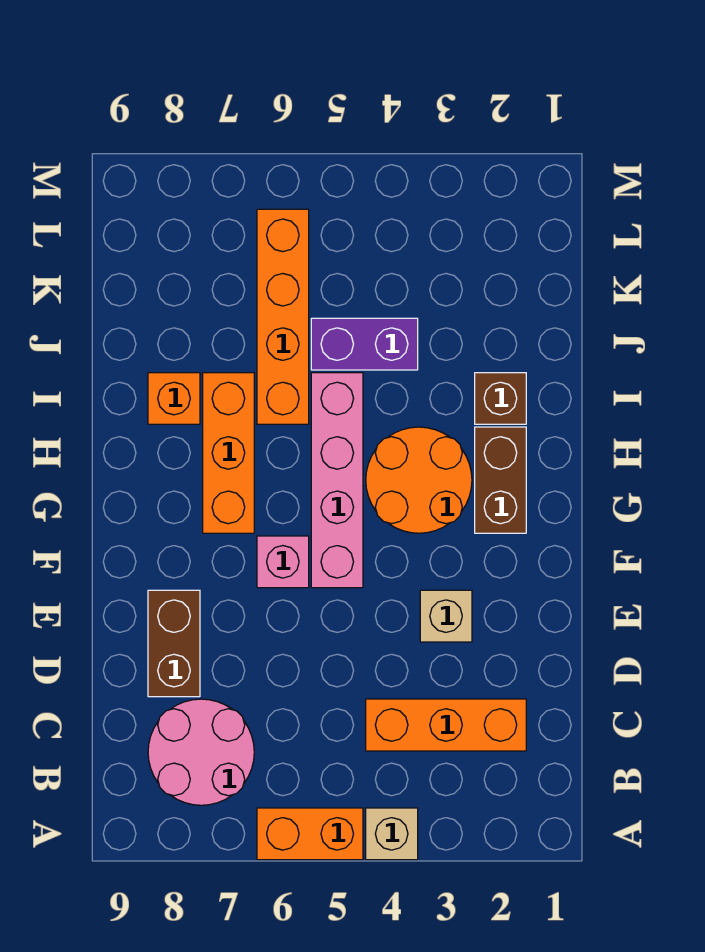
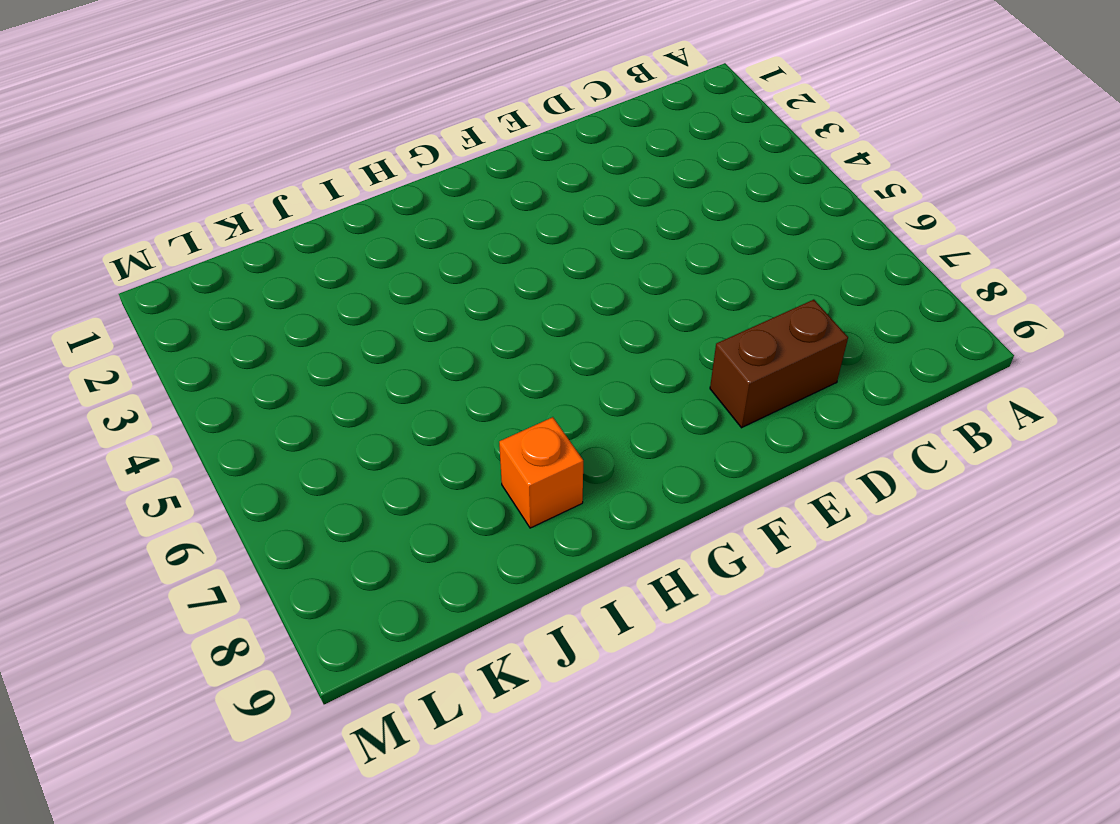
none -> tan 1x1 brick [366,808,418,860]
none -> orange 1x2 brick [257,808,363,860]
none -> pink 2x2 round brick [148,699,254,805]

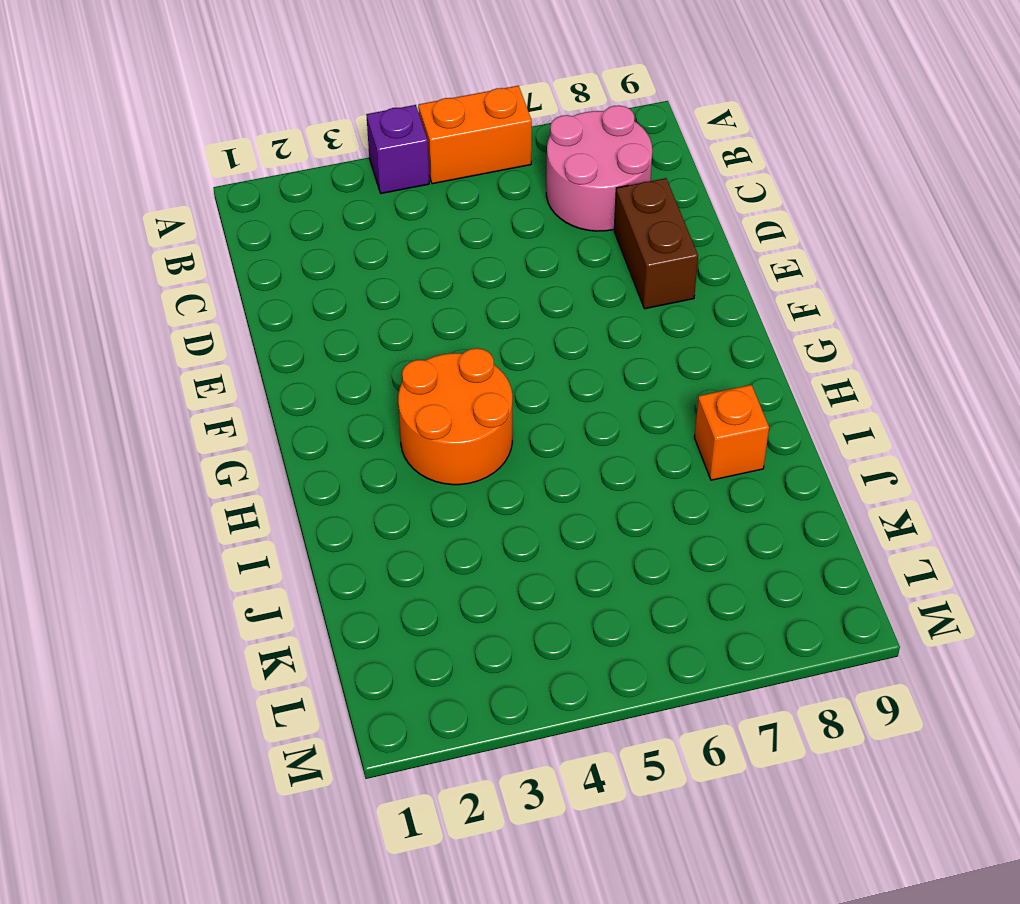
purple 1x1 brick [366,105,429,194] -> tan 1x1 brick [366,808,418,860]
none -> orange 1x3 brick [366,699,526,751]
none -> tan 1x1 brick [420,590,472,642]
none -> pink 1x4 brick [311,373,363,588]

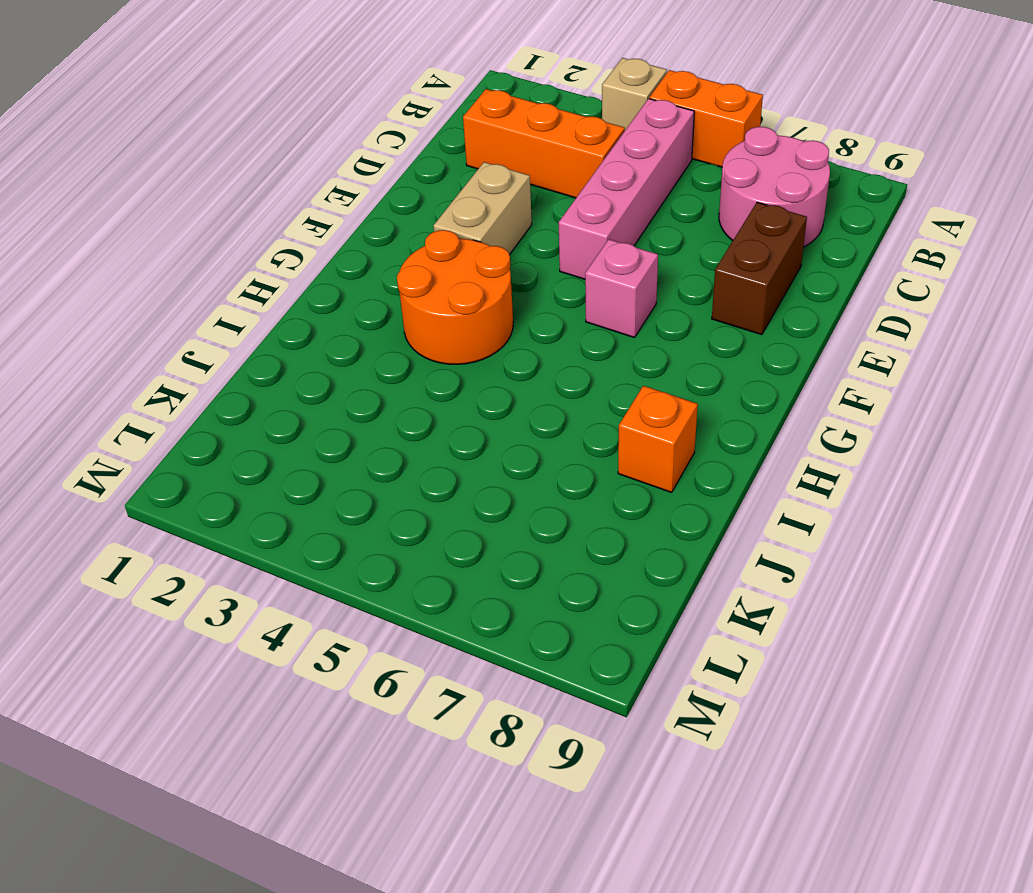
pink 1x4 brick [559,99,694,279] -> pink 1x4 brick moved to [311,373,363,588]
tan 1x2 brick [433,162,532,255] -> tan 1x1 brick [420,590,472,642]
none -> brown 1x2 brick [475,427,526,533]
none -> orange 1x3 brick [203,373,254,533]
none -> brown 1x1 brick [475,373,526,424]

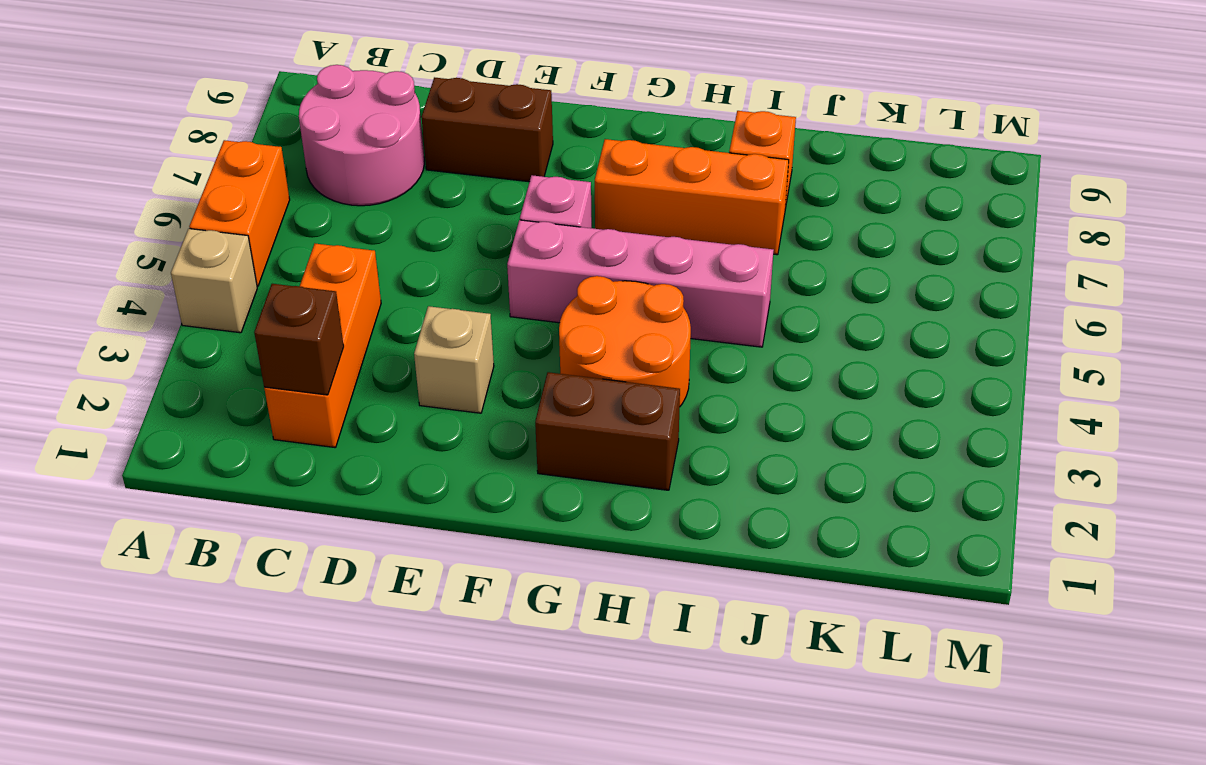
brown 1x1 brick [254,284,344,395] -> brown 1x1 brick moved to [475,373,526,424]
none -> orange 1x4 brick [257,209,309,424]
none -> purple 1x2 brick [311,318,418,370]

